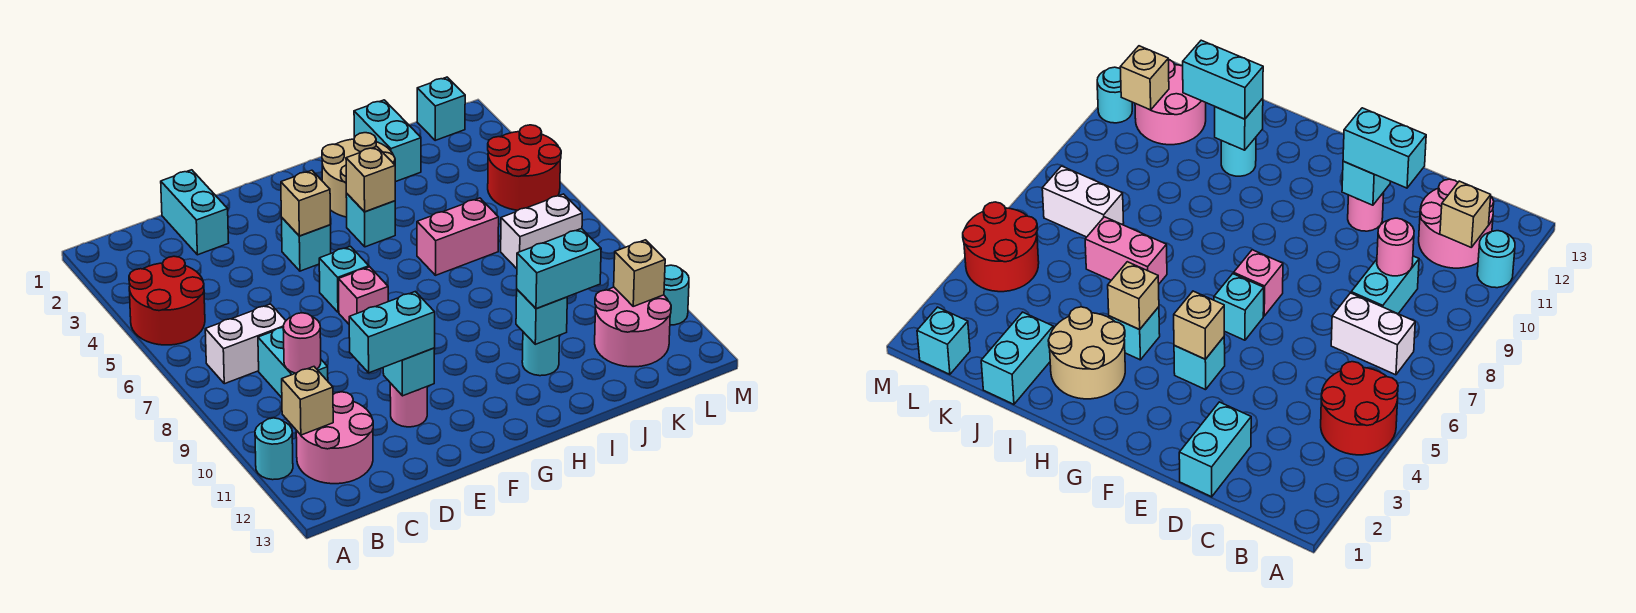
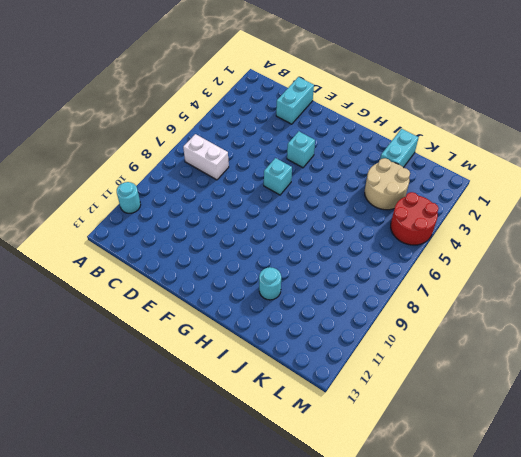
tan 2x2 round brick [365,158,410,210] -> tan 2x2 round brick moved to [322,133,395,217]
none -> red 2x2 round brick [129,256,205,345]
none -> pink 2x2 round brick [296,392,373,484]
none -> cyan 1x2 brick [258,328,328,398]

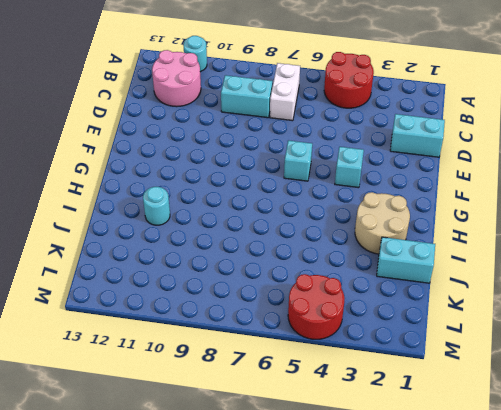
none -> pink 1x1 round brick [390,383,427,427]
none -> pink 1x1 brick [339,267,388,324]
none -> cyan 1x1 brick [346,193,395,247]

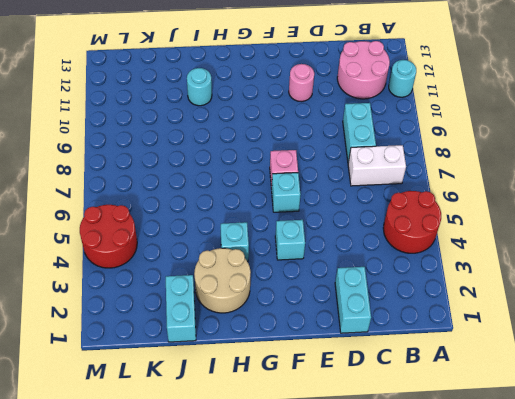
none -> pink 1x2 brick [417,198,499,275]
none -> white 1x2 brick [501,194,582,269]
none -> pink 2x2 round brick [595,287,671,367]

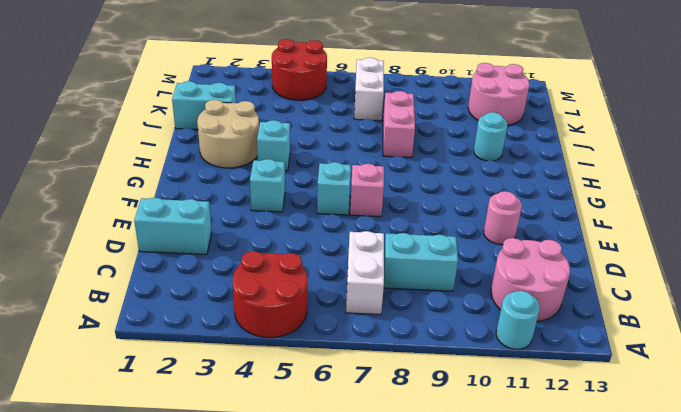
pink 1x2 brick [383,91,415,157] -> pink 1x2 brick moved to [417,198,499,275]
none -> cyan 1x1 brick [417,77,465,140]
none -> cyan 1x1 round brick [664,265,689,325]
none -> tan 1x1 brick [282,367,333,435]

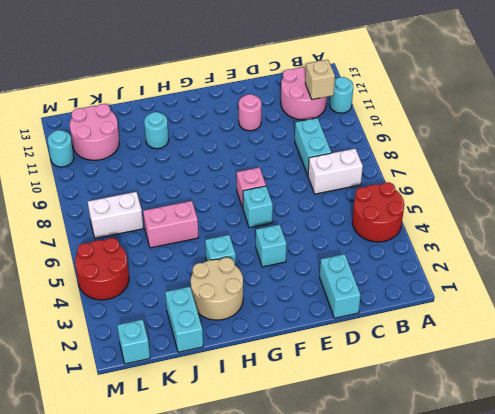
none -> pink 1x1 round brick [283,313,321,373]
none -> cyan 1x1 brick [383,348,435,396]
none -> tan 1x1 brick [281,170,331,236]

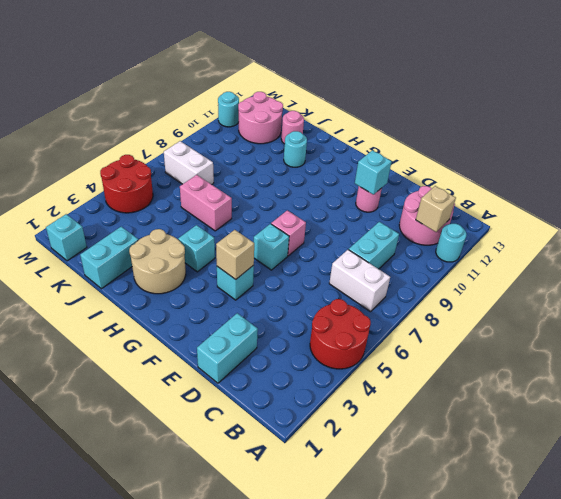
pink 1x1 round brick [281,111,304,144] -> pink 1x1 round brick moved to [283,313,321,373]
none -> tan 1x1 brick [346,147,395,212]
none -> cyan 1x1 brick [516,290,567,344]
none -> tan 1x1 brick [614,240,665,306]

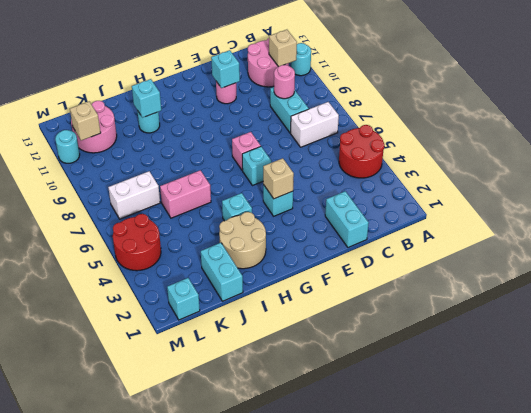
none -> tan 1x1 brick [346,147,395,212]
none -> cyan 1x2 brick [349,292,435,373]
none -> cyan 1x2 brick [517,229,601,309]

